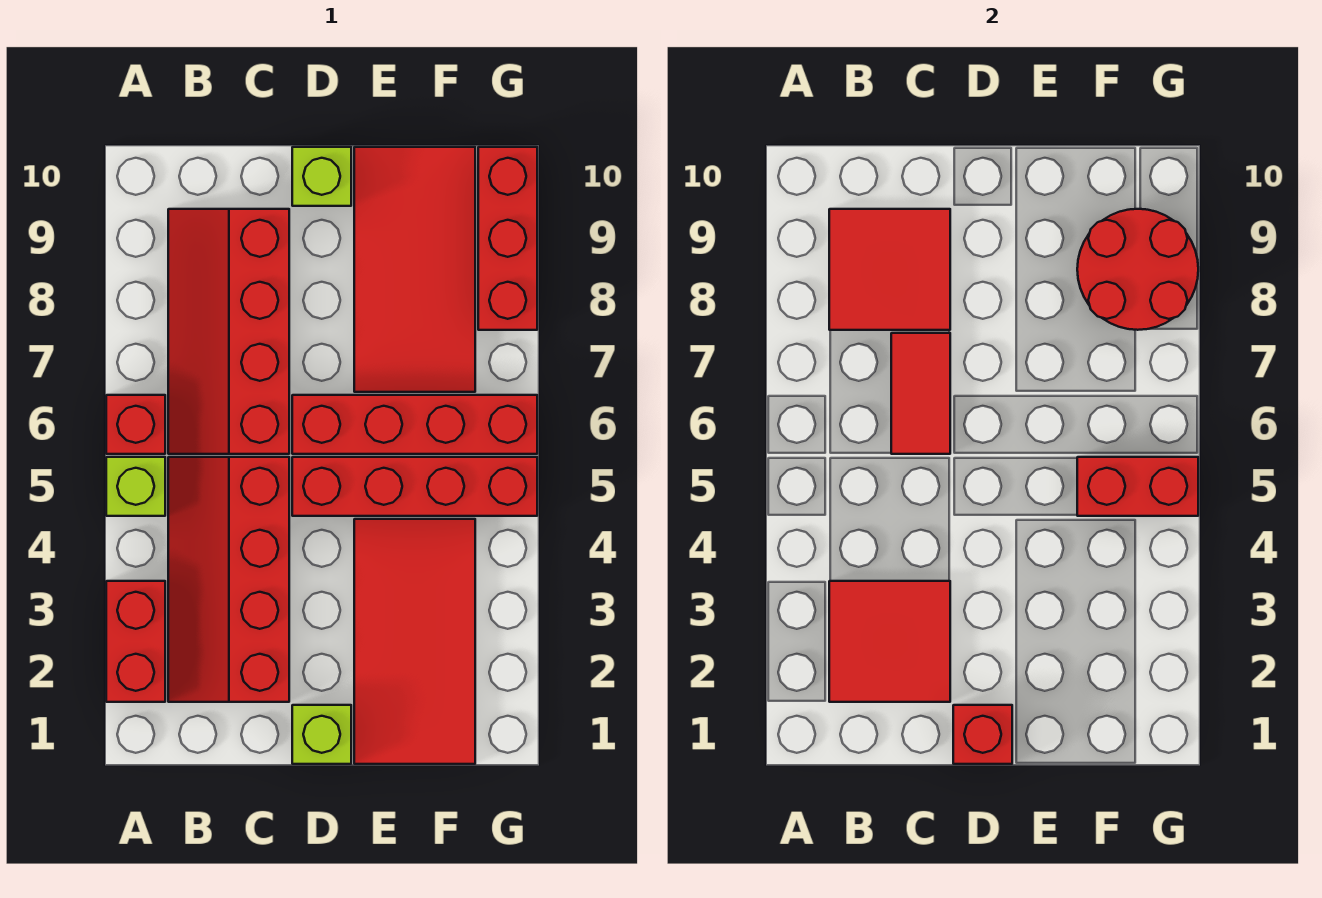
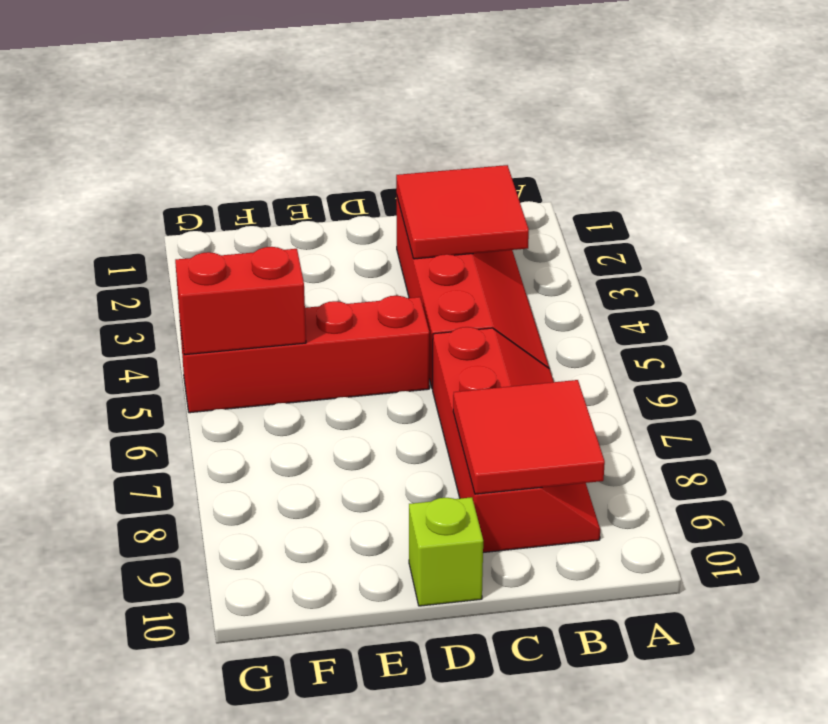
none -> red 1x2 brick [106,581,165,702]
none -> lime 1x1 brick [106,457,165,516]
none -> red 1x1 brick [106,395,165,454]

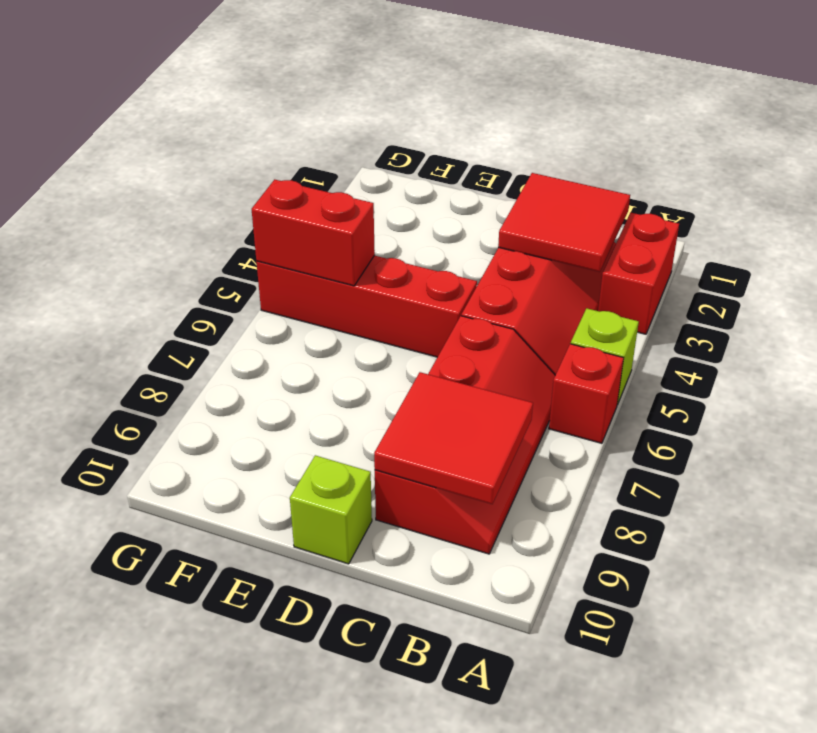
none -> lime 1x1 brick [292,705,351,764]
none -> red 1x4 brick [292,395,537,454]
none -> red 2x4 tile [354,519,475,764]

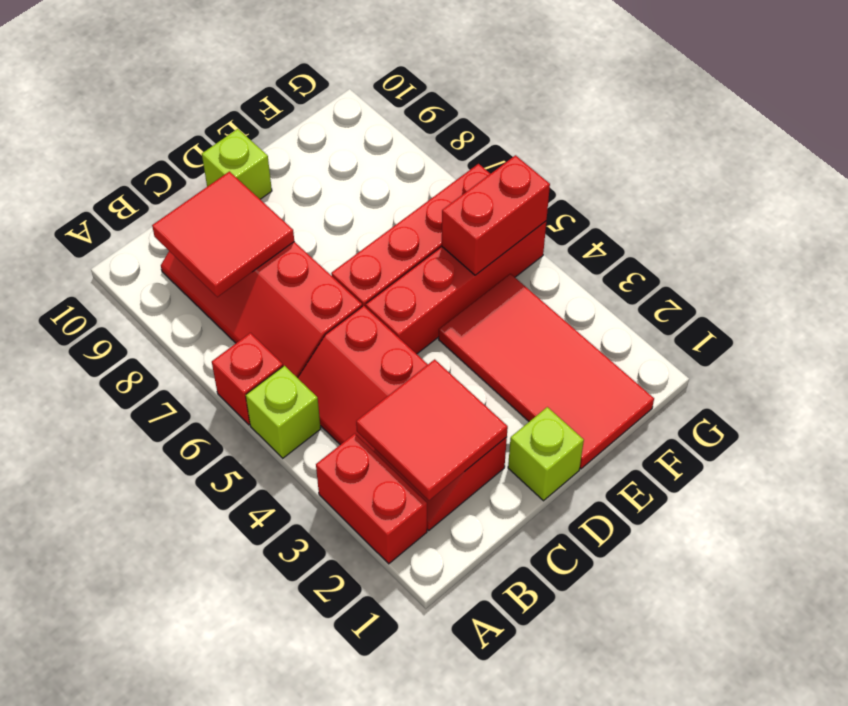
none -> red 2x4 tile [354,147,475,392]
none -> red 1x3 brick [478,147,537,330]
none -> red 1x2 tile [891,333,950,454]

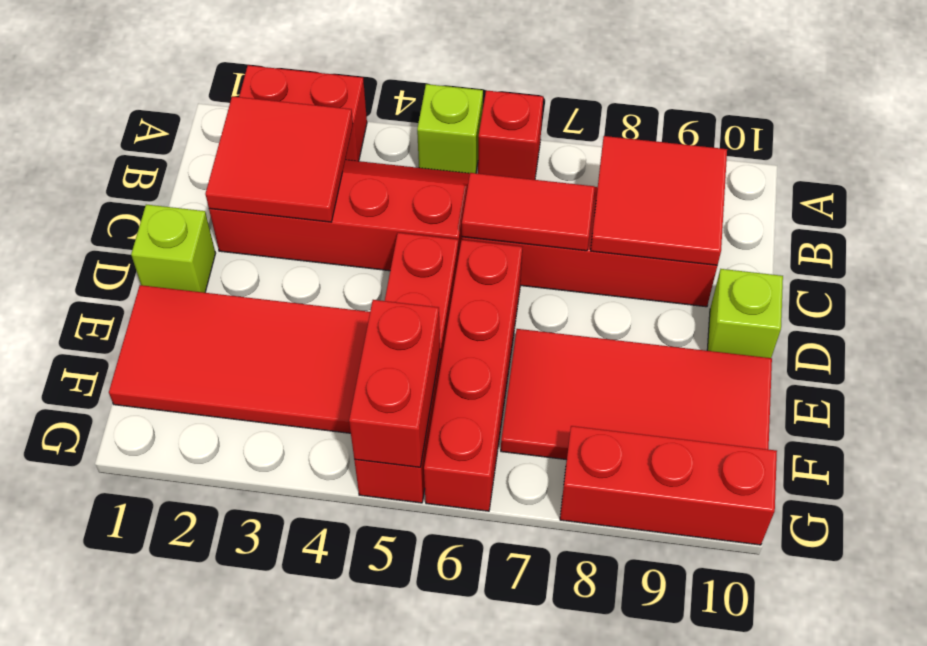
none -> red 1x1 brick [953,705,1012,764]
none -> red 2x2 round brick [1077,209,1198,330]

